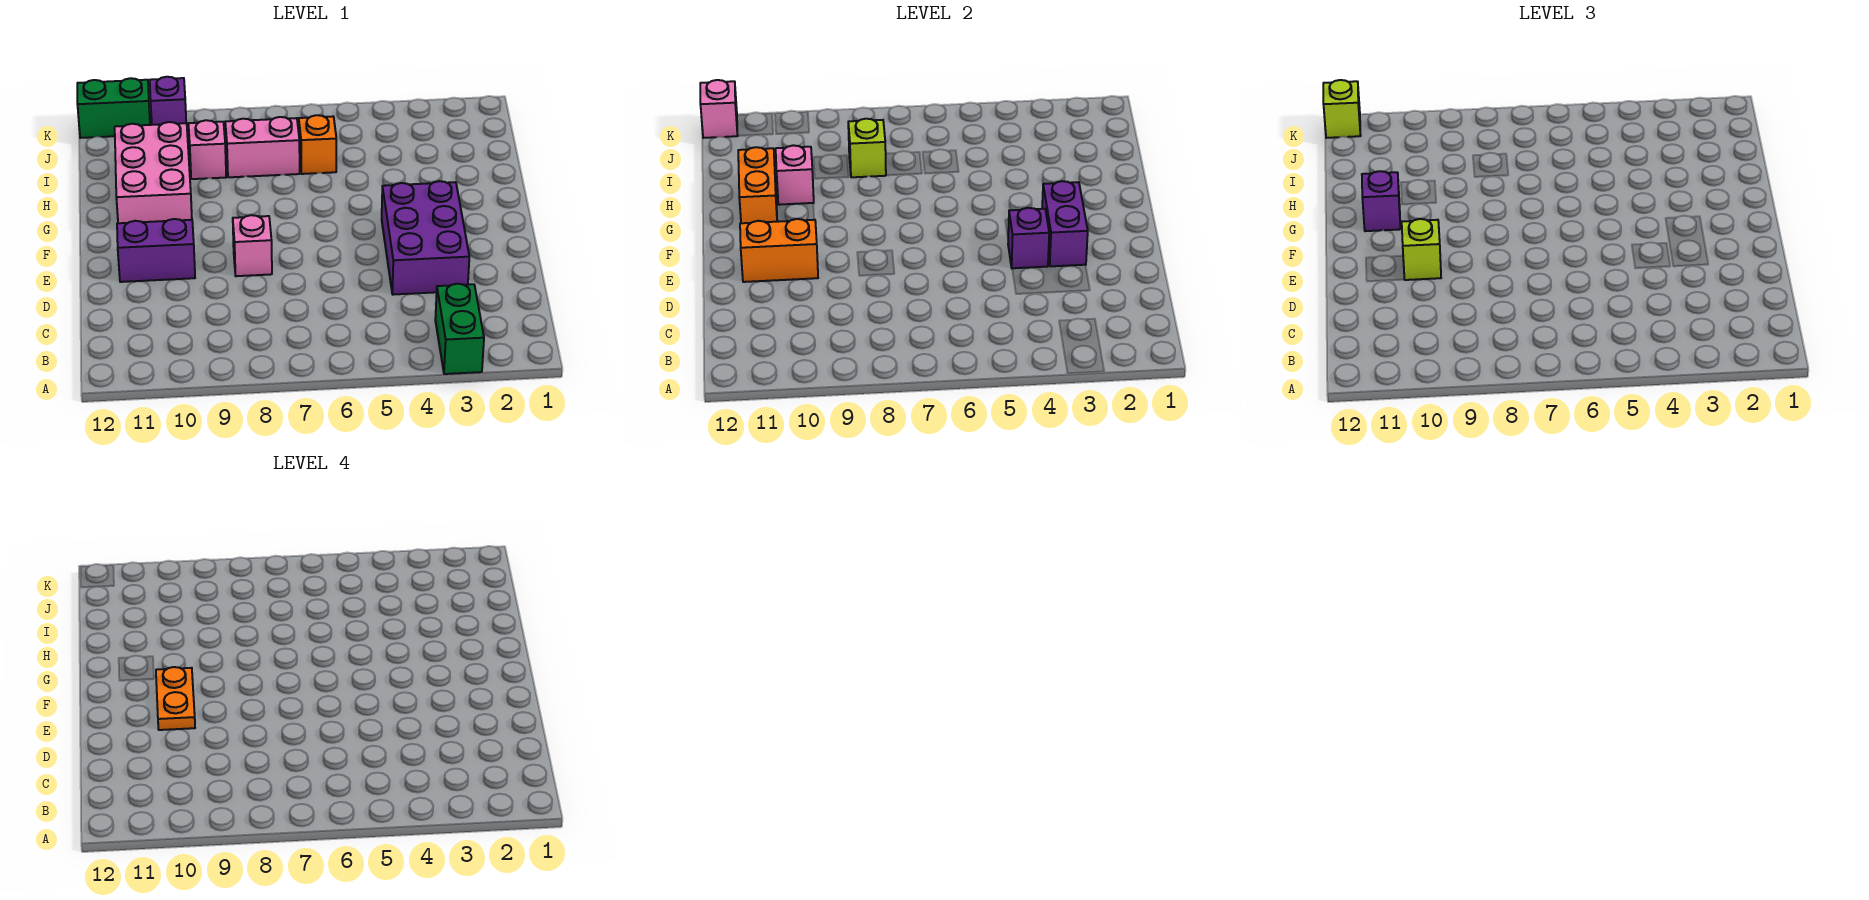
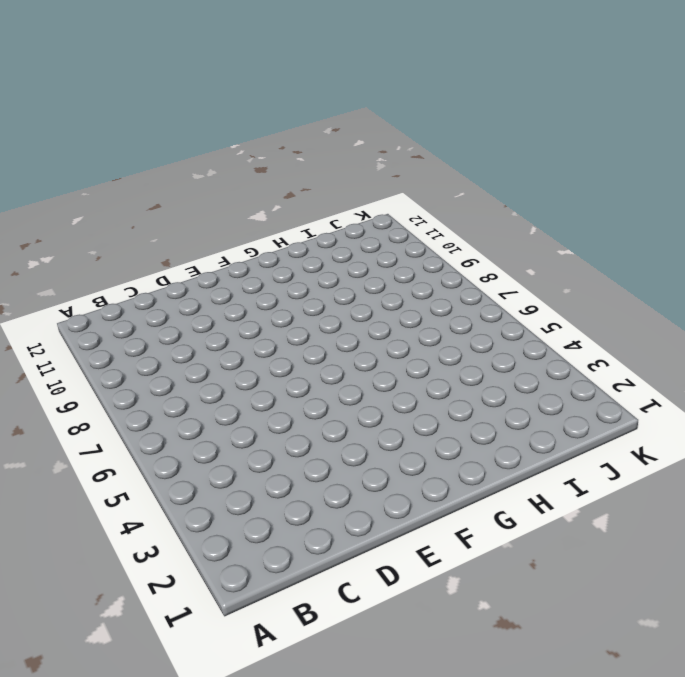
none -> green 1x2 brick [435,284,484,374]
none -> purple 2x3 brick [382,181,469,295]
none -> pink 1x1 brick [233,215,272,276]

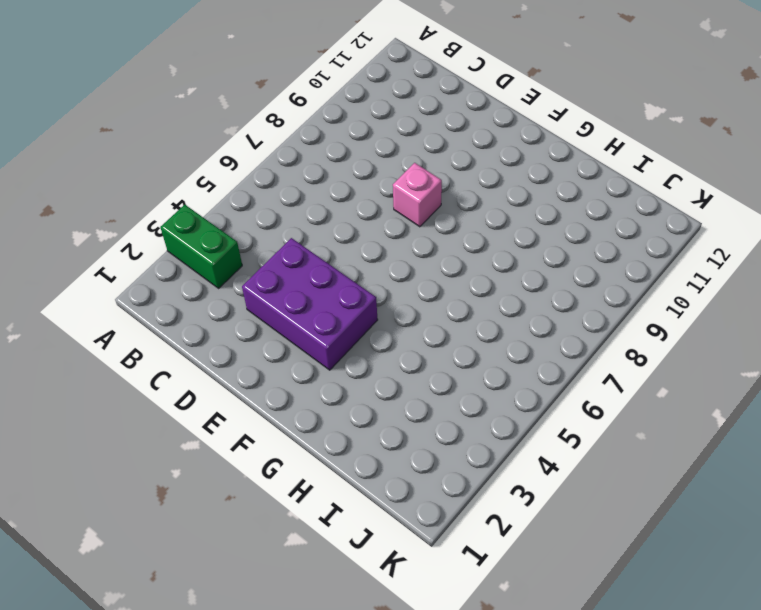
none -> purple 1x2 brick [117,219,195,282]
none -> pink 2x3 brick [115,122,192,223]
none -> orange 1x1 brick [299,115,336,174]

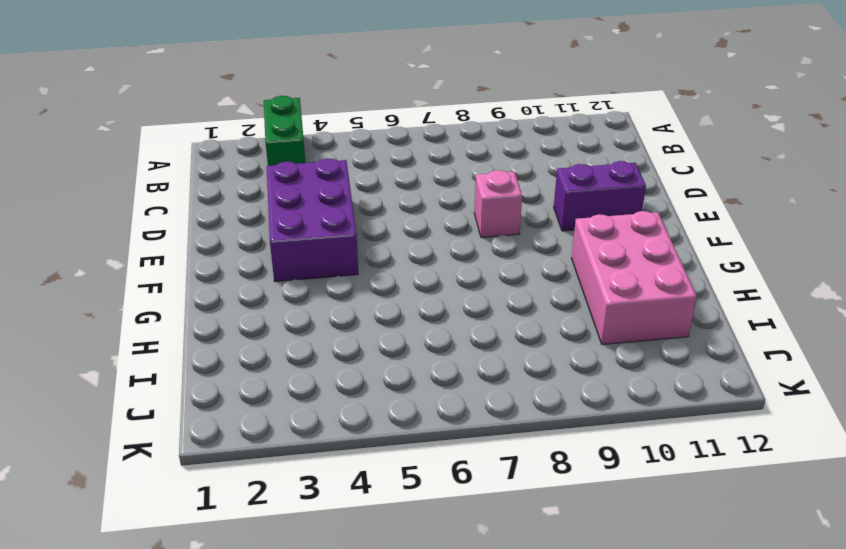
none -> orange 1x1 brick [299,115,336,174]
none -> pink 1x2 brick [225,117,300,177]
none -> pink 1x1 brick [188,120,226,179]

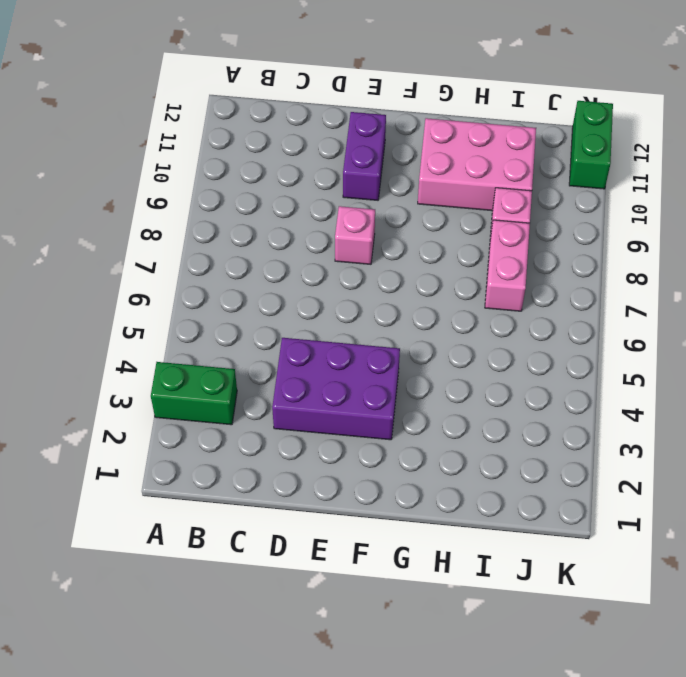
none -> orange 1x1 brick [299,115,336,174]
none -> purple 1x1 brick [150,77,186,125]
none -> purple 1x2 brick [1042,181,1088,266]

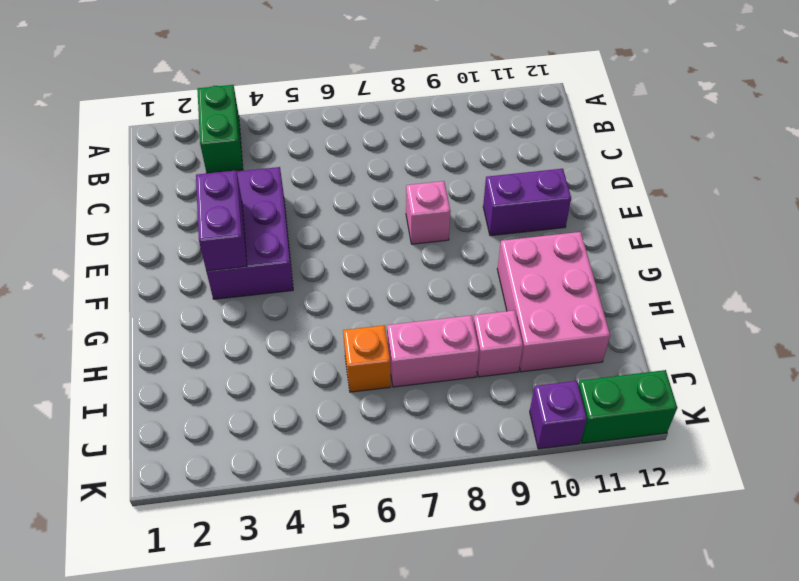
none -> purple 1x1 brick [1008,208,1049,268]
none -> orange 1x2 brick [740,219,818,282]
none -> orange 1x2 brick [738,147,777,223]

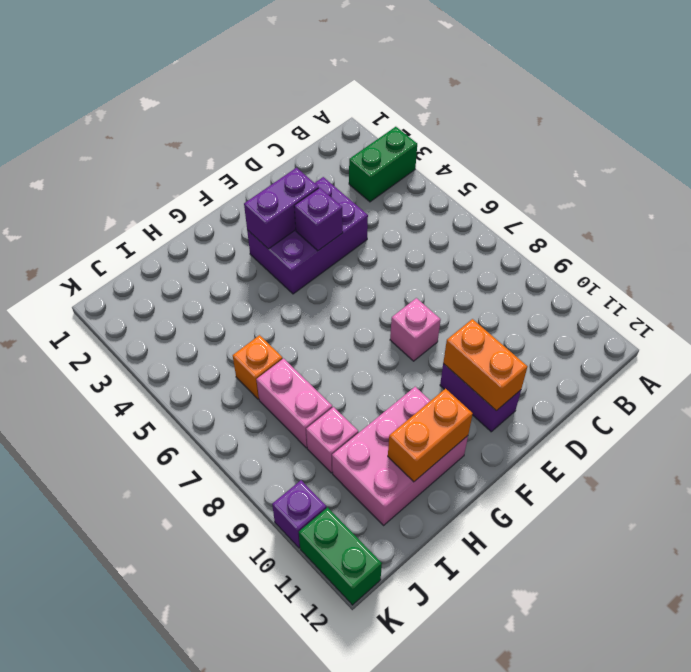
none -> pink 1x1 brick [776,145,814,205]
none -> lime 1x1 brick [848,119,886,177]
none -> pink 1x1 brick [700,80,738,138]

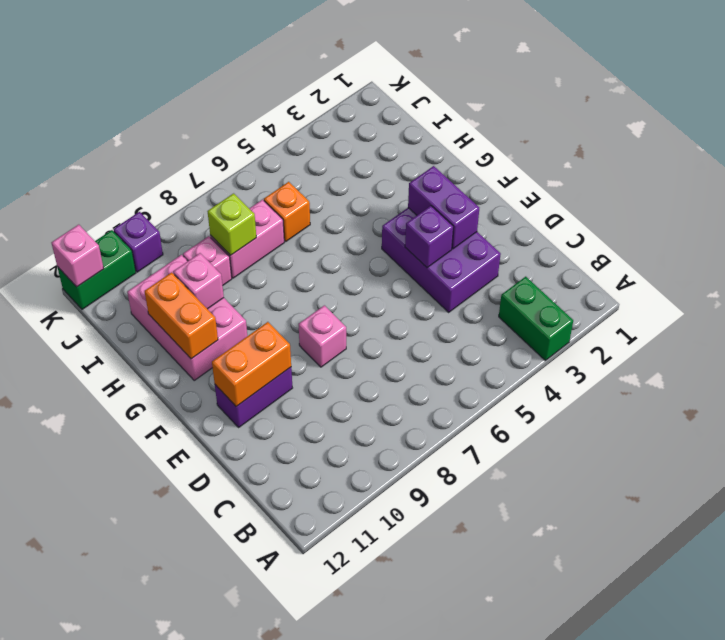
none -> lime 1x1 brick [1402,219,1441,280]
none -> purple 1x1 brick [1362,171,1401,231]
none -> lime 1x1 brick [1323,80,1361,138]

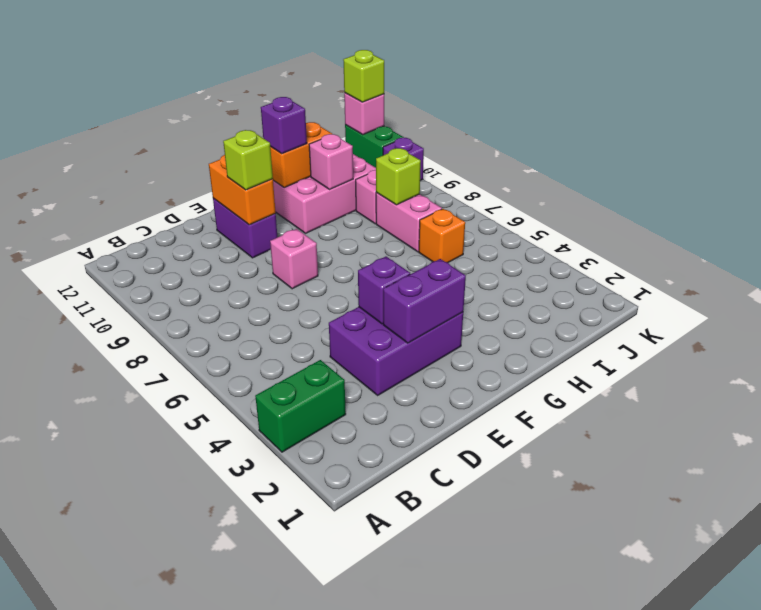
none -> orange 1x2 plate [156,667,195,730]

